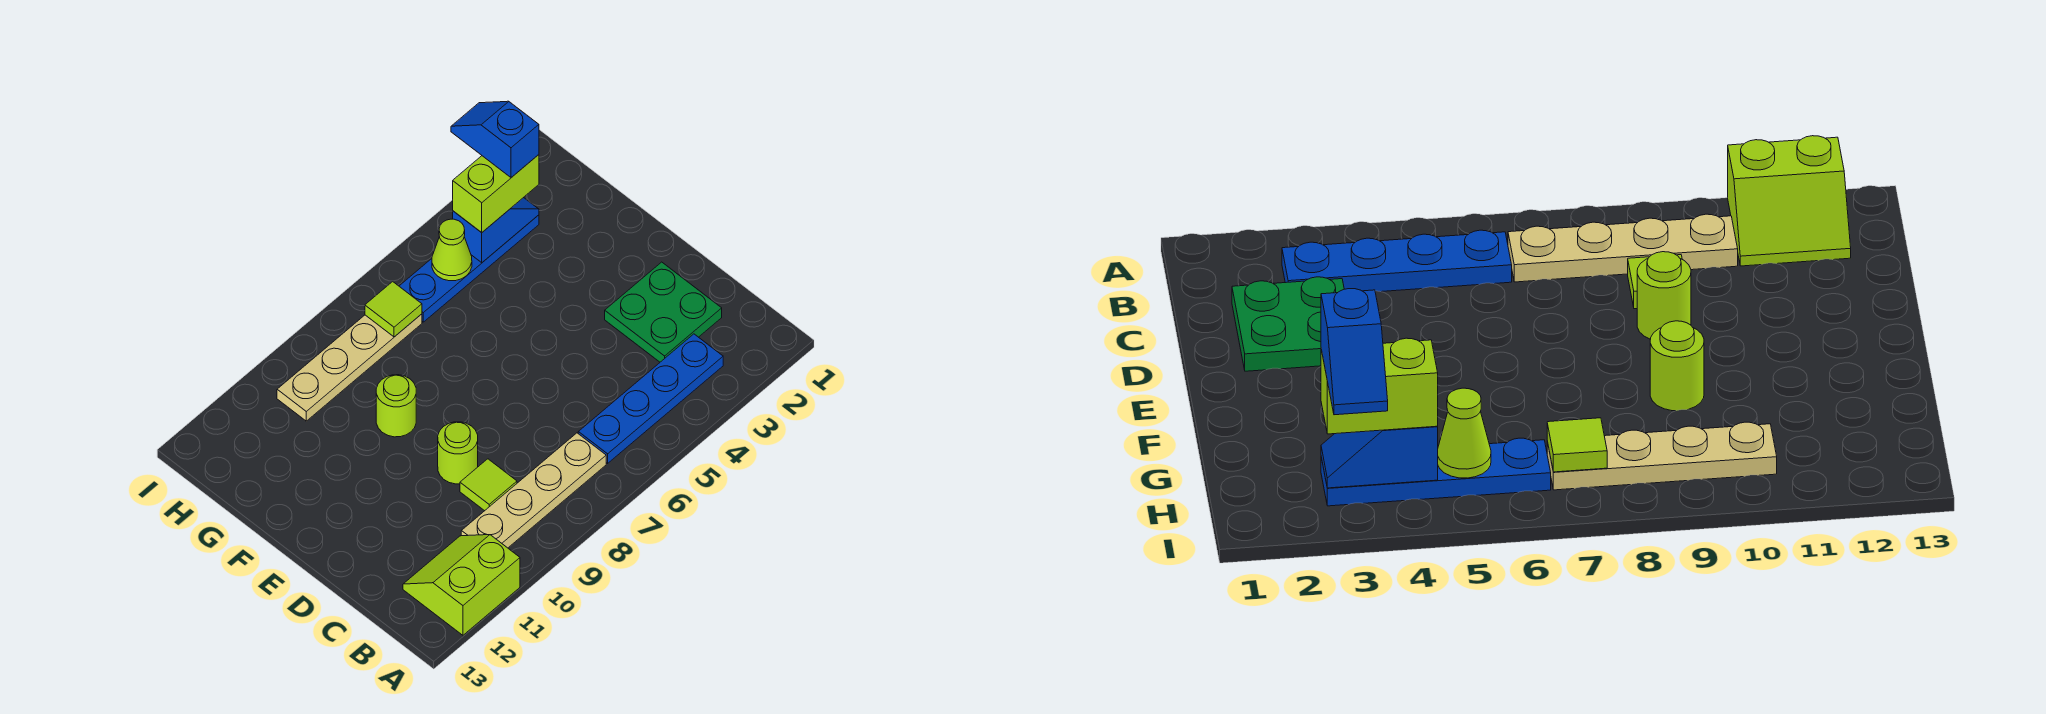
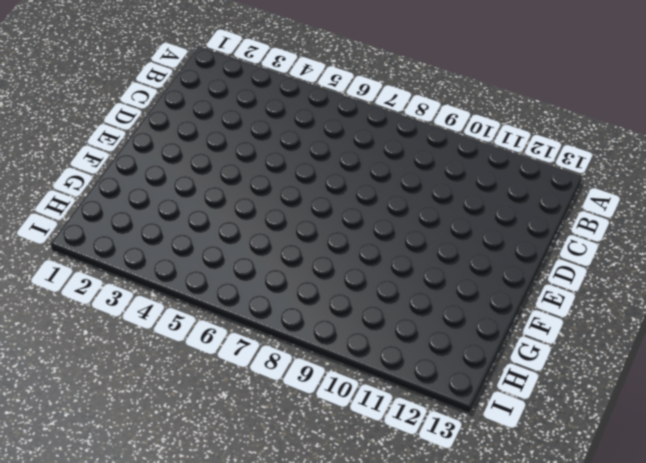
none -> lime 2x2 slope [403,535,520,635]
none -> blue 1x4 plate [578,334,723,463]
none -> tan 1x4 plate [461,433,606,548]

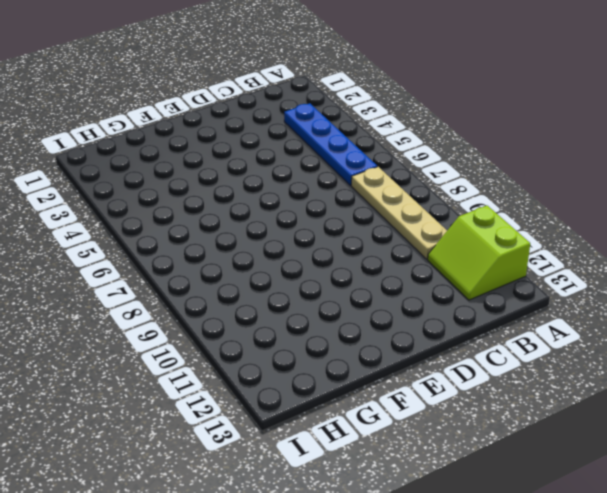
none -> green 2x2 plate [605,262,722,362]
none -> lime 1x1 tile [460,459,517,511]
none -> lime 1x1 round brick [438,422,478,484]

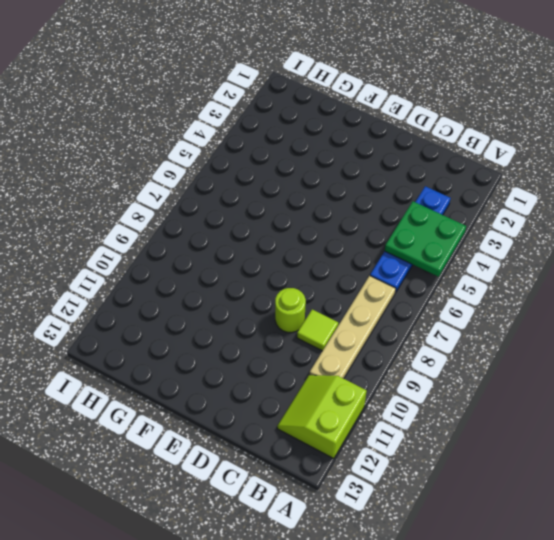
green 2x2 plate [385,201,466,277] -> green 2x2 plate moved to [605,262,722,362]
none -> lime 1x1 round brick [376,375,416,437]
none -> blue 1x4 plate [399,215,539,322]
none -> tan 1x4 plate [277,314,422,421]

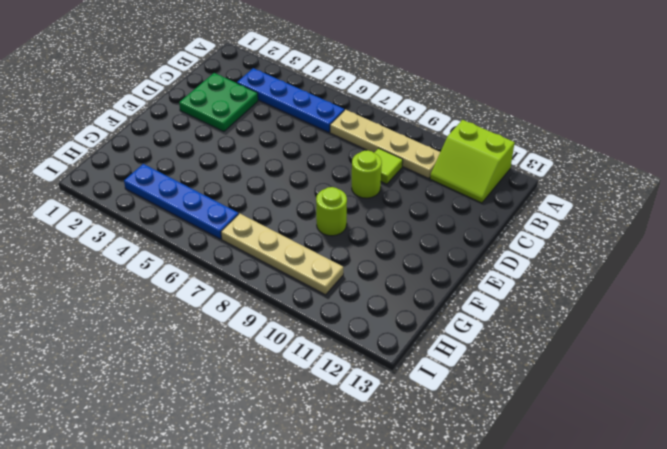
none -> blue 1x2 slope [453,197,539,263]
none -> lime 1x1 cone [432,219,472,281]
none -> lime 1x1 tile [365,282,422,337]

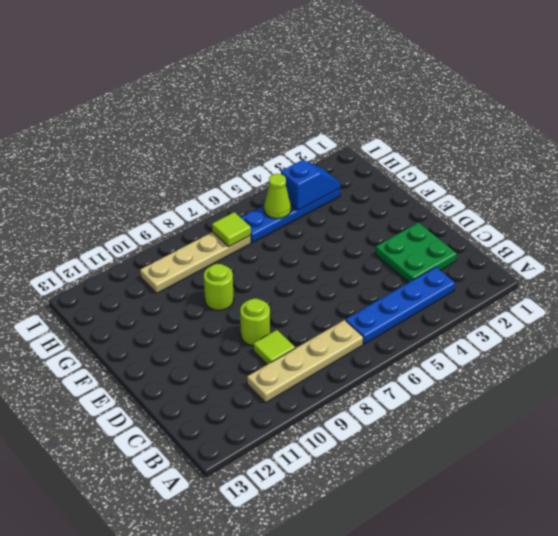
none -> lime 2x2 slope [403,535,520,635]
none -> lime 1x2 brick [453,155,539,233]
none -> blue 1x2 slope [451,101,539,177]

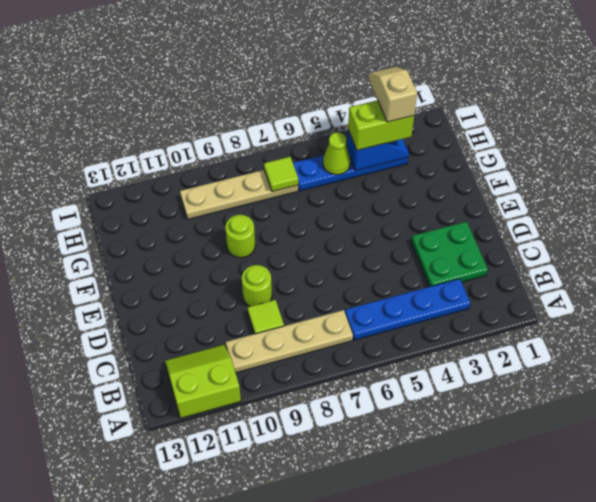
tan 1x2 slope [368,67,417,122] -> blue 1x2 slope [451,101,539,177]

